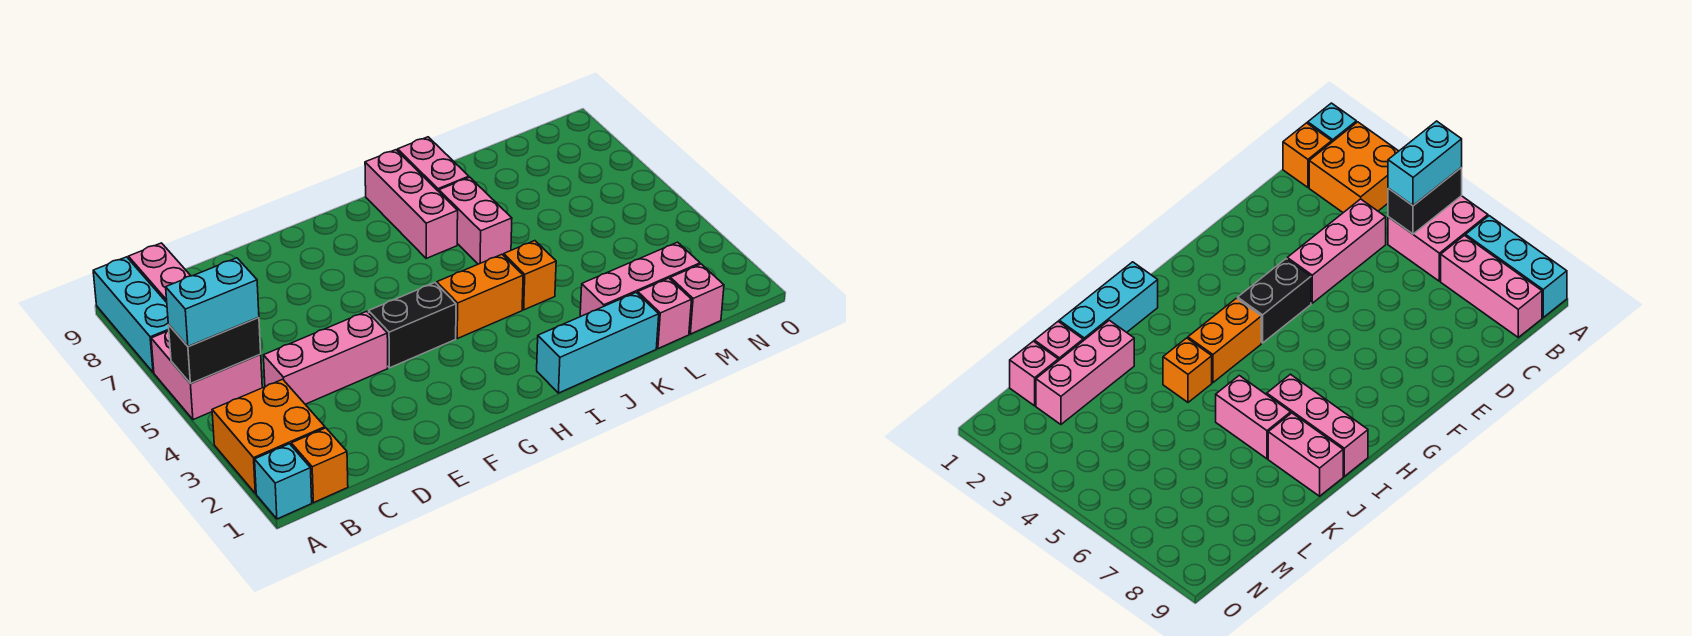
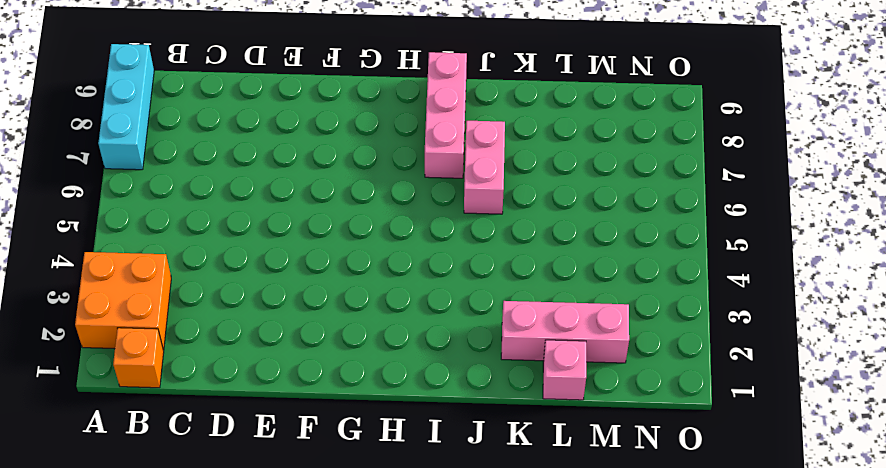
none -> cyan 1x1 brick [255,444,312,519]
none -> pink 2x2 brick [151,331,262,420]
none -> pink 1x3 brick [128,243,191,302]

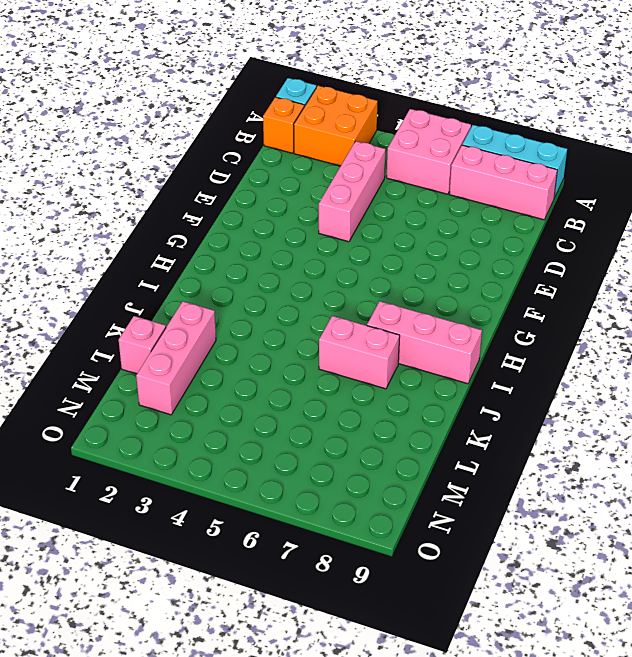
none -> black 1x2 brick [369,283,456,368]
none -> orange 1x2 brick [437,254,523,339]
none -> cyan 1x3 brick [537,293,659,393]

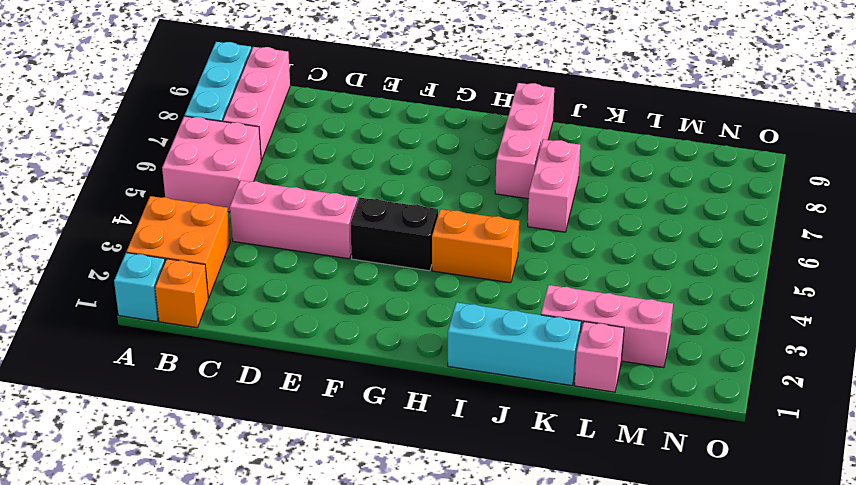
none -> orange 1x1 brick [504,241,556,310]
none -> pink 1x2 brick [398,137,469,191]
none -> pink 1x1 brick [670,264,724,334]

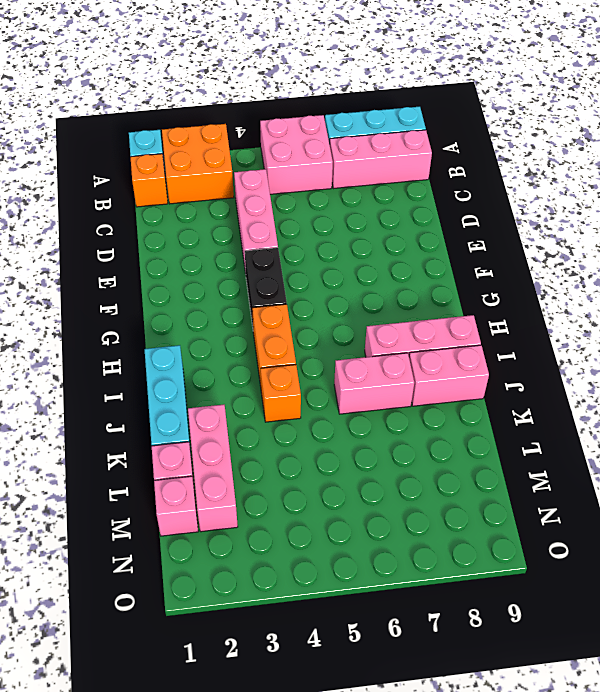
none -> black 1x2 brick [168,317,261,383]
none -> cyan 1x2 brick [166,258,259,347]

